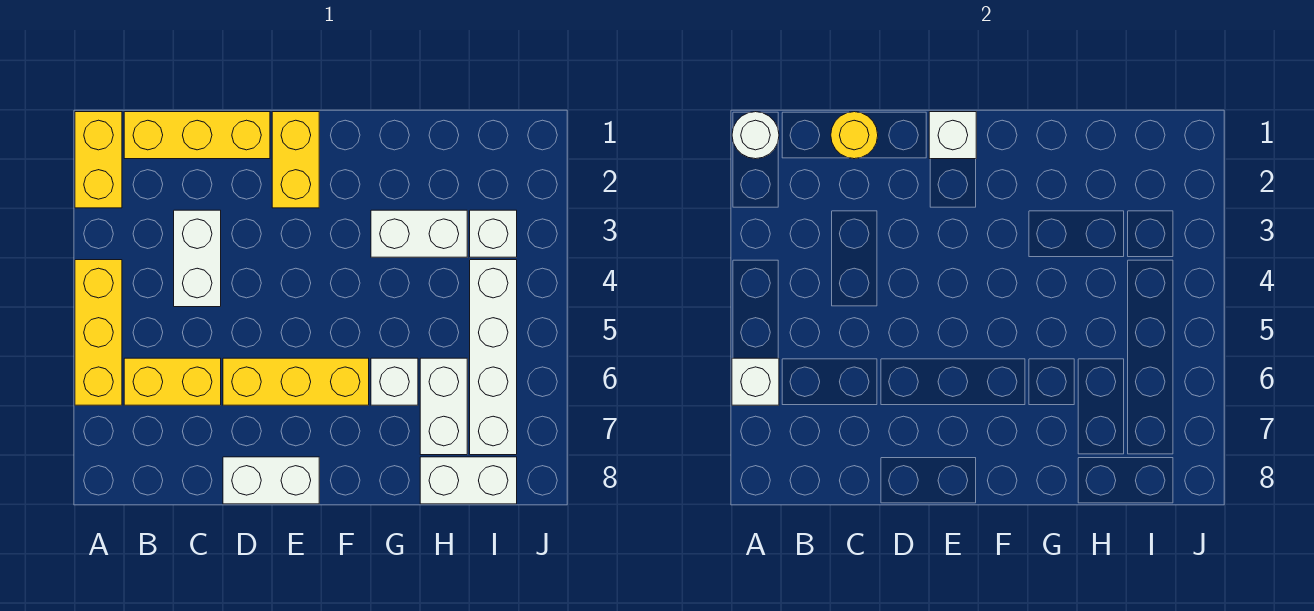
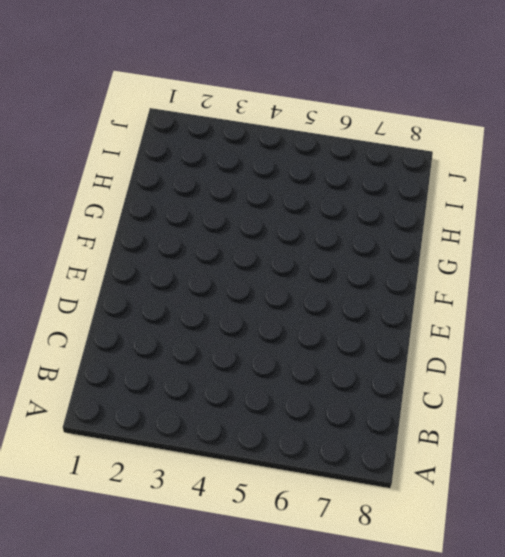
none -> yellow 1x2 brick [75,112,122,208]
none -> yellow 1x3 brick [75,260,122,405]
none -> yellow 1x3 brick [124,112,270,159]

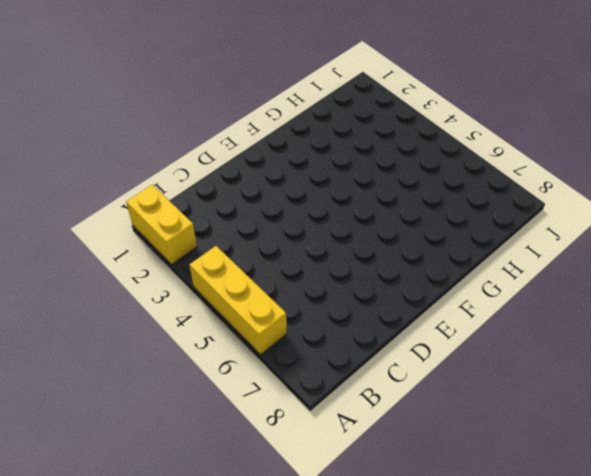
none -> yellow 1x3 brick [124,112,270,159]
none -> yellow 1x2 brick [124,358,221,405]
none -> white 1x2 brick [174,210,221,307]

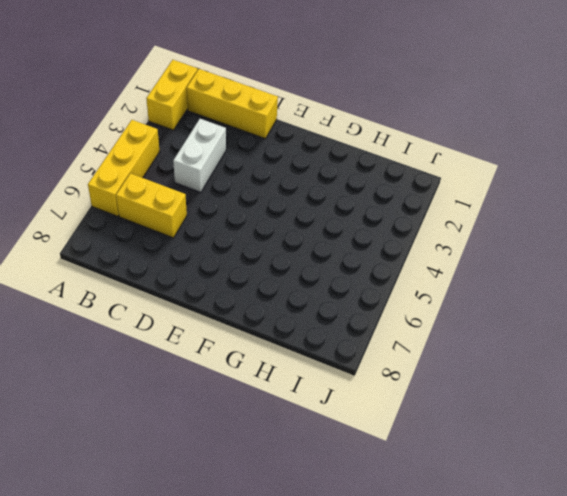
none -> yellow 1x3 brick [223,358,369,405]
none -> white 1x2 brick [223,457,319,504]
none -> yellow 1x2 brick [272,112,319,208]

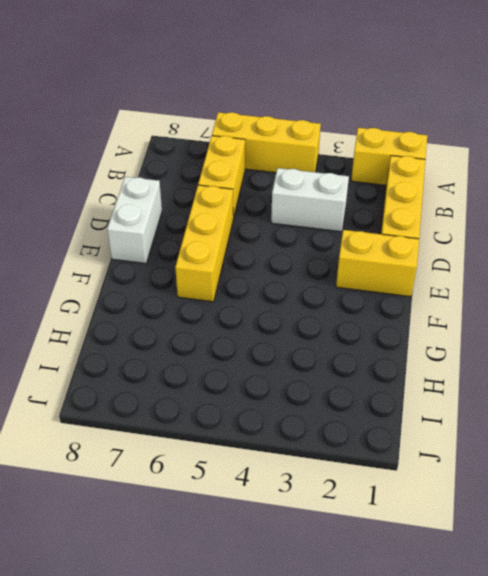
none -> white 1x2 brick [371,210,467,257]
none -> white 1x1 brick [371,358,418,405]
none -> white 1x2 brick [420,358,467,455]

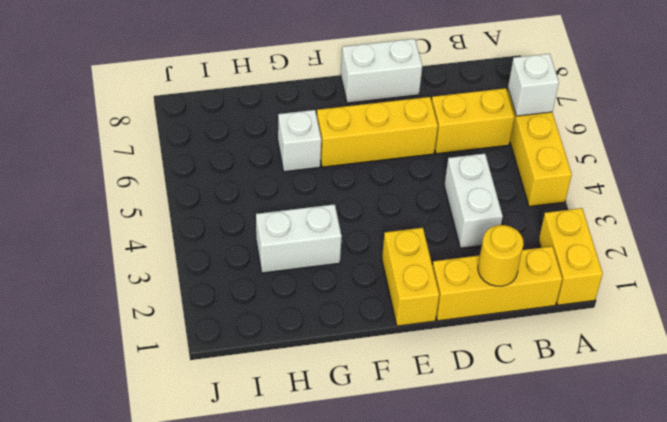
none -> white 1x2 brick [420,358,467,455]
none -> white 1x2 brick [420,457,517,504]
none -> white 1x1 brick [470,210,517,257]

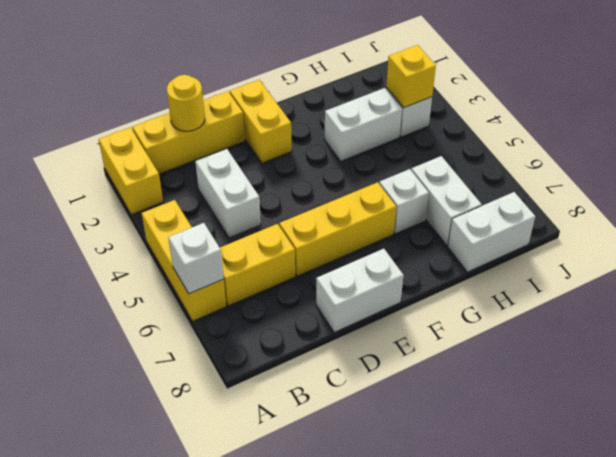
yellow 1x1 brick [386,45,436,108] -> none
none -> white 1x4 brick [470,260,517,455]
none -> white 1x1 round brick [732,112,779,159]
none -> white 1x1 brick [929,112,976,159]

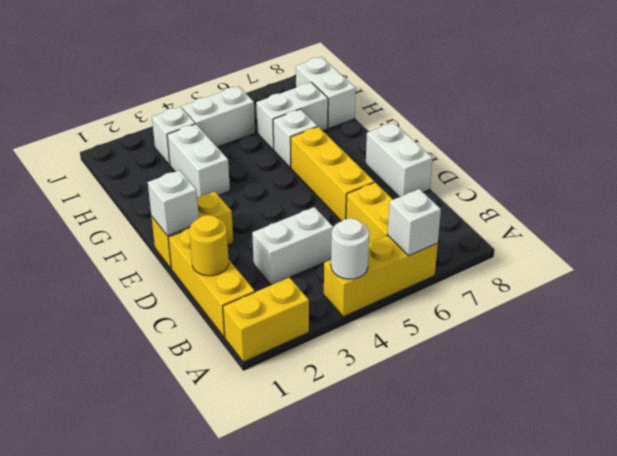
white 1x1 round brick [331,218,369,279] -> white 1x1 round brick moved to [732,112,779,159]
white 1x2 brick [182,86,255,147] -> white 1x4 brick [470,260,517,455]

